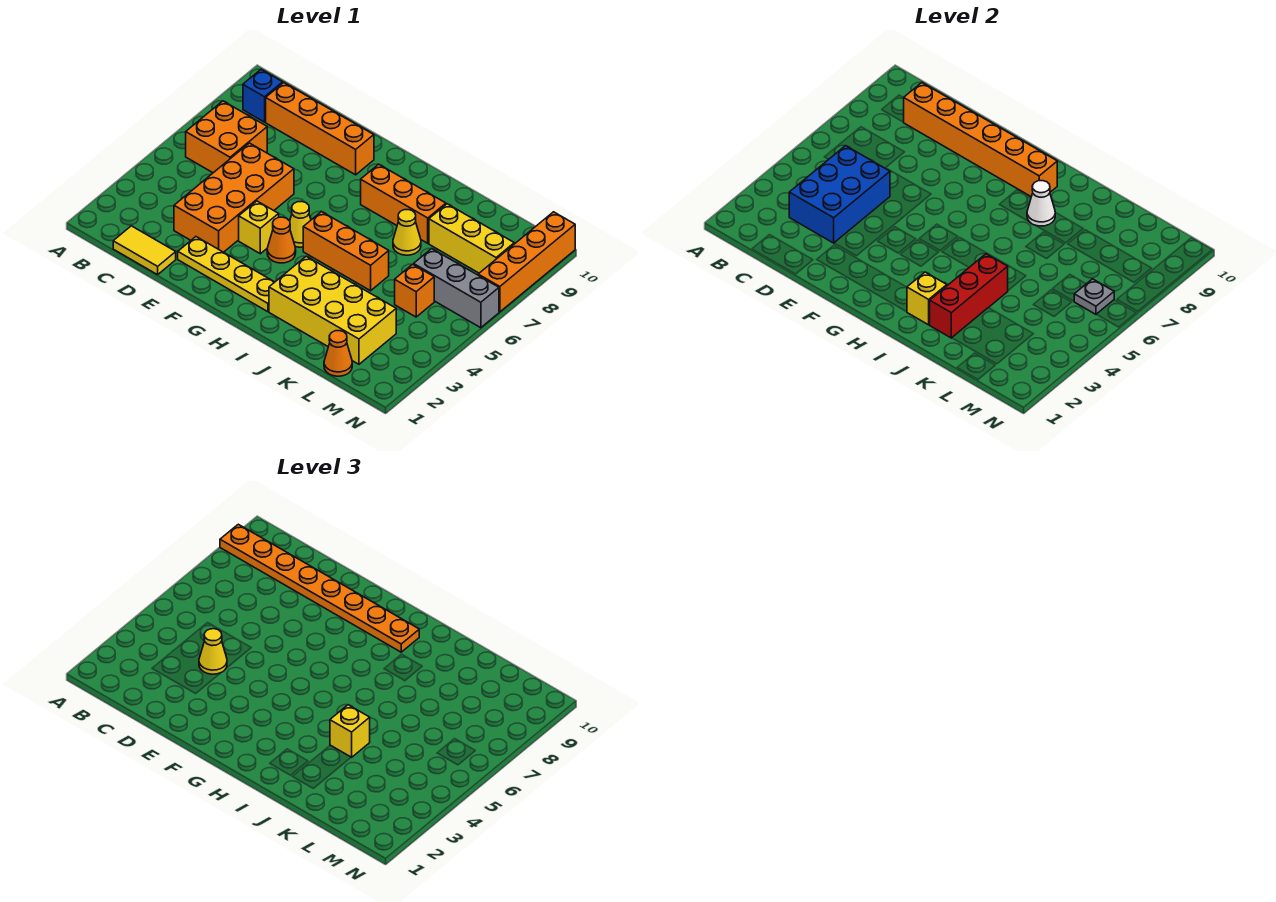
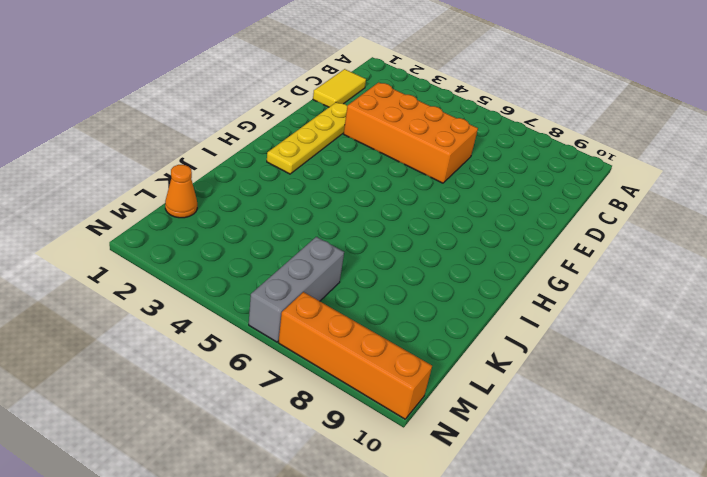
none -> orange 2x2 brick [186,101,267,173]
none -> blue 1x1 brick [243,70,283,122]
none -> orange 1x4 brick [266,83,374,175]

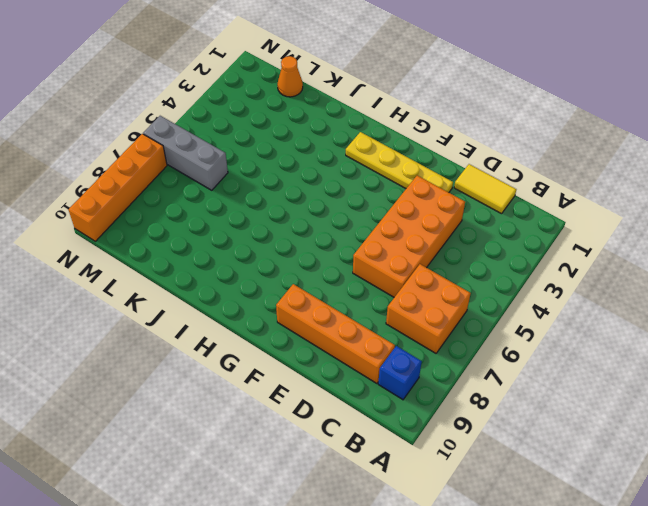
none -> yellow 1x1 brick [239,201,279,254]
none -> orange 1x1 cone [267,217,296,263]
none -> yellow 1x1 cone [290,201,311,247]

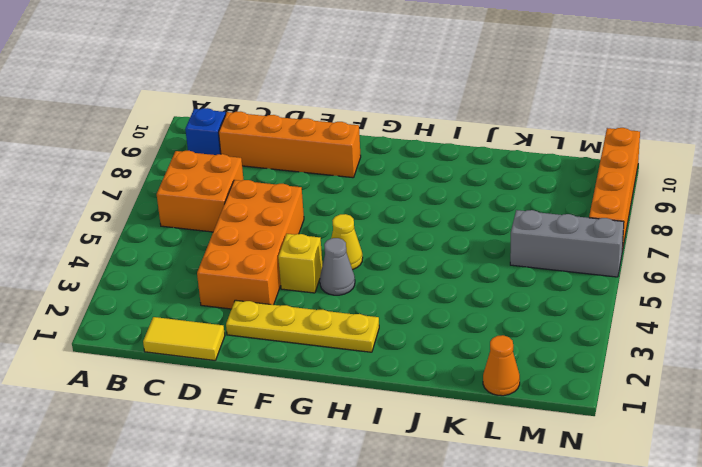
grey 1x1 cone [320,238,355,295] -> orange 1x1 cone [267,217,296,263]
none -> orange 1x3 brick [303,211,389,291]
none -> orange 1x3 brick [361,164,446,243]
none -> yellow 2x4 brick [269,256,396,364]

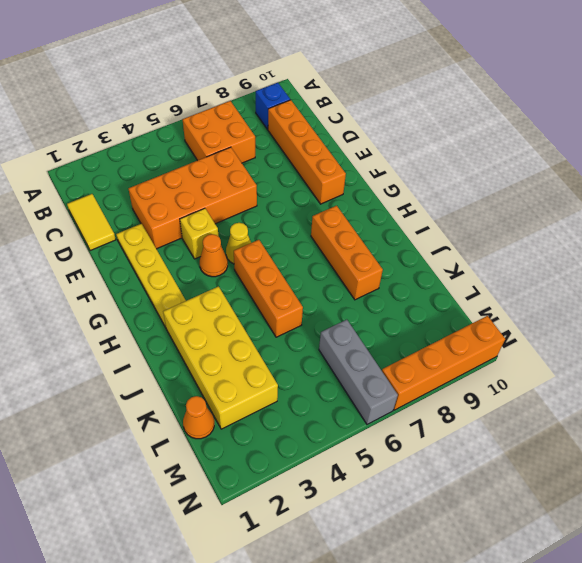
none -> yellow 1x1 cone [393,210,421,255]
none -> yellow 1x3 brick [429,204,514,273]
none -> orange 1x1 brick [395,264,434,317]

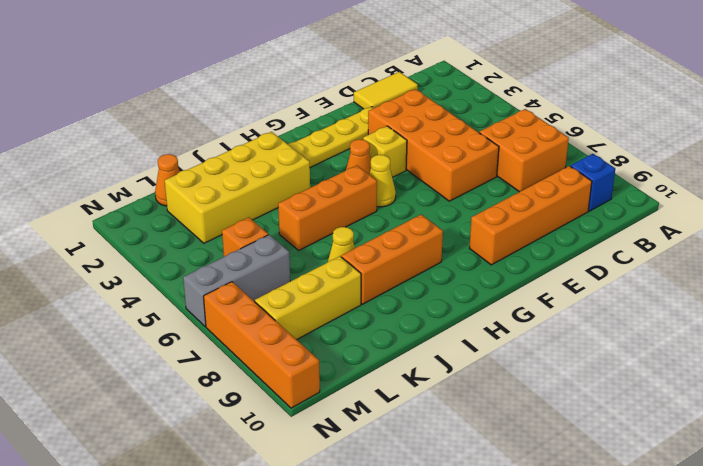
none -> blue 2x3 brick [789,146,890,243]
none -> orange 1x6 brick [904,83,1057,197]
none -> yellow 1x1 brick [907,272,947,325]

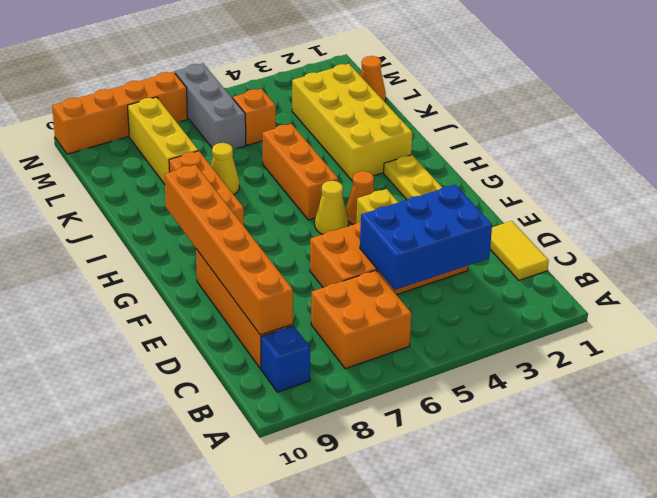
none -> yellow 1x1 brick [907,272,947,325]
none -> white 1x1 cone [1027,181,1055,226]
none -> red 1x3 brick [930,254,1008,338]

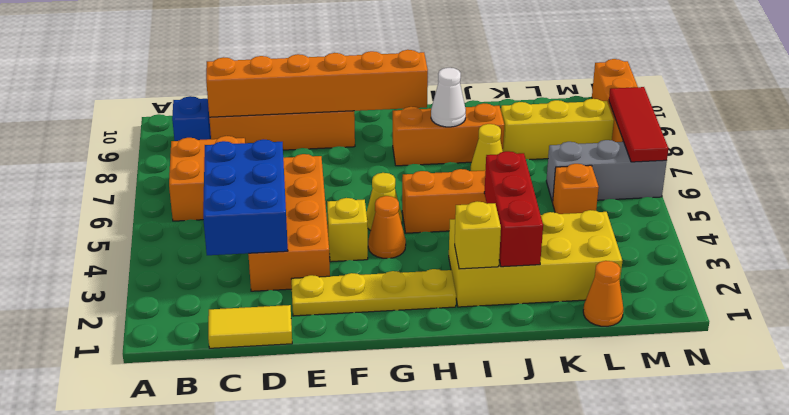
red 1x3 tile [609,87,668,162] -> none
none -> grey 1x1 plate [1074,279,1114,314]
none -> orange 1x8 plate [220,524,419,652]
none -> yellow 1x1 cone [199,629,227,674]

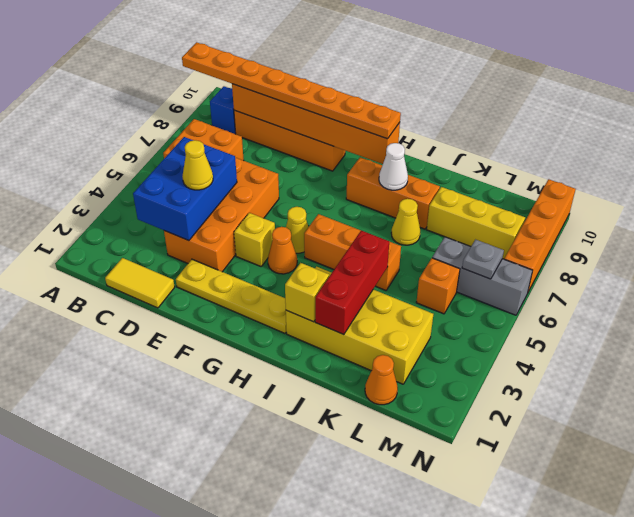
none -> yellow 1x1 brick [330,705,370,757]

